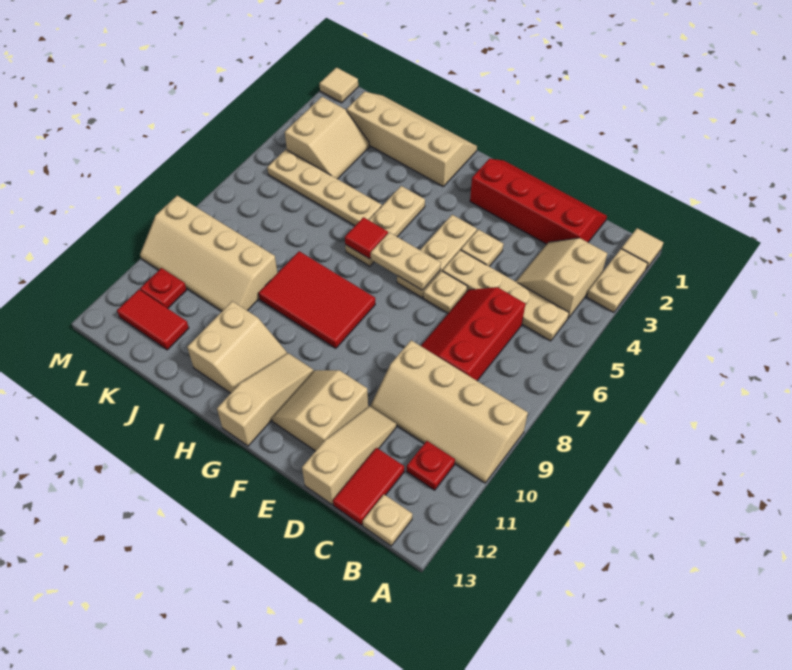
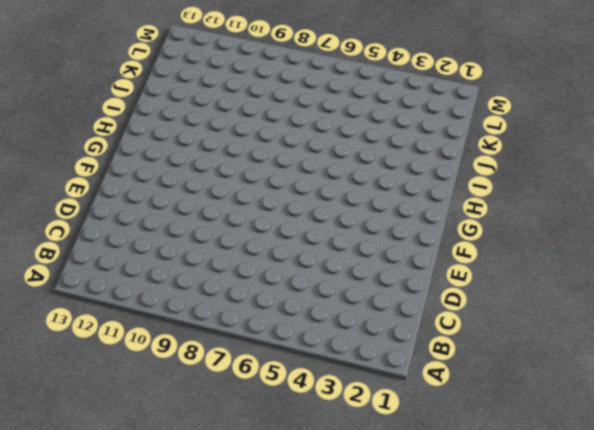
none -> tan 1x1 tile [622,228,664,269]
none -> tan 1x2 plate [587,249,648,313]
none -> tan 2x4 slope [371,340,528,483]

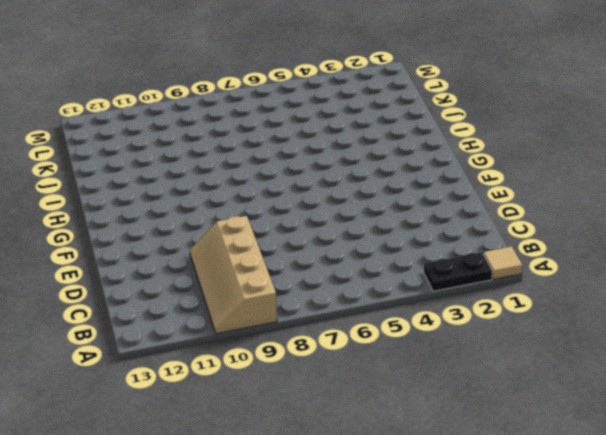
black 1x2 plate [424,252,492,291] -> tan 1x2 plate [587,249,648,313]
none -> tan 2x2 slope [516,238,607,318]
none -> tan 1x4 plate [443,250,569,341]
none -> red 1x1 plate [407,441,455,490]

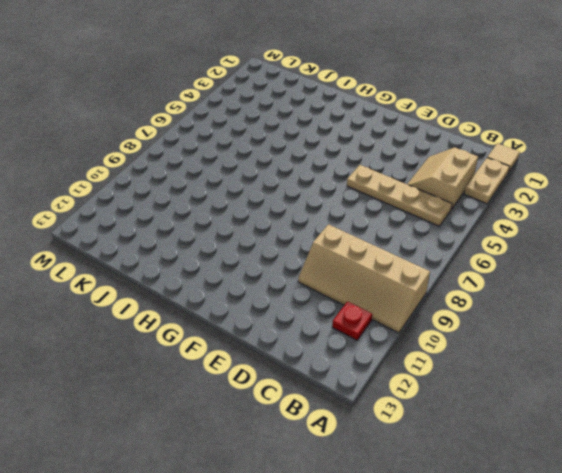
none -> tan 1x1 plate [363,495,412,546]
none -> red 2x4 slope [470,159,607,244]
none -> red 2x3 slope [421,287,525,381]

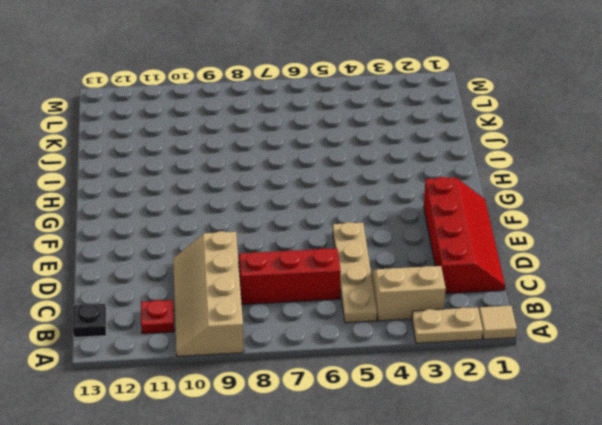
black 1x1 plate [73,304,106,338] -> tan 1x1 plate [363,495,412,546]
none -> red 1x2 tile [333,448,404,525]
none -> tan 1x3 slope [302,406,396,505]
none -> tan 1x1 plate [461,229,503,266]

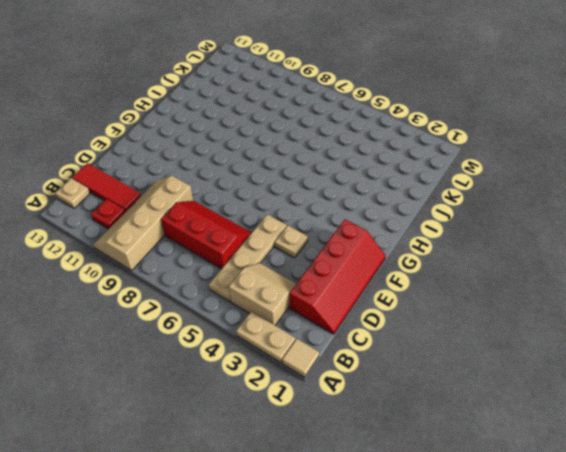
red 1x3 tile [72,163,141,212] -> red 1x2 tile [333,448,404,525]
none -> tan 1x3 slope [302,406,396,505]
none -> tan 1x1 plate [423,271,467,313]
none -> tan 2x2 slope [272,370,368,451]

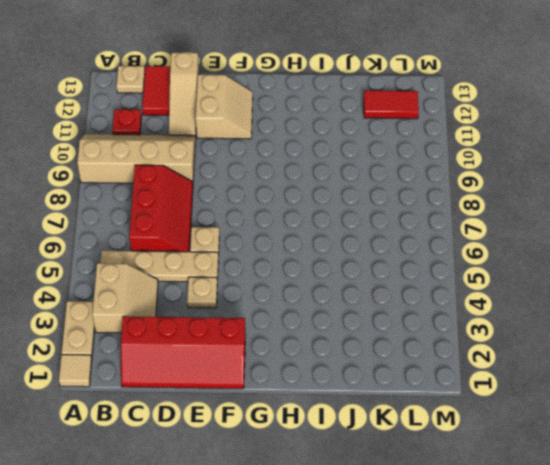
none -> tan 1x3 plate [397,215,477,298]
none -> red 2x3 tile [259,251,375,348]
none -> tan 1x3 slope [217,353,314,446]

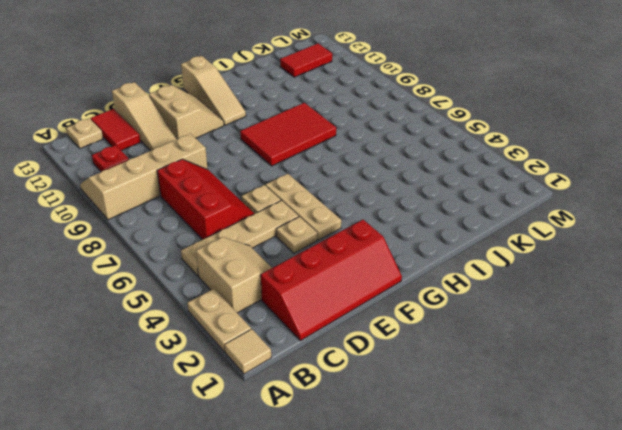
none -> tan 2x4 slope [347,92,477,186]
none -> tan 1x3 plate [345,186,425,266]
none -> tan 2x2 slope [187,301,287,393]

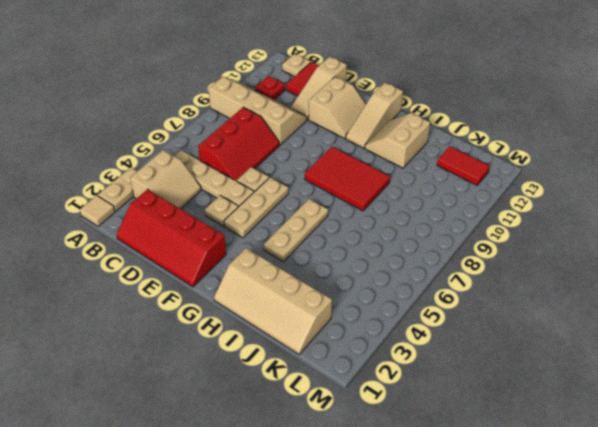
none -> tan 1x4 plate [267,150,382,226]
none -> tan 2x4 slope [140,196,277,311]
none -> tan 2x2 slope [285,97,370,179]

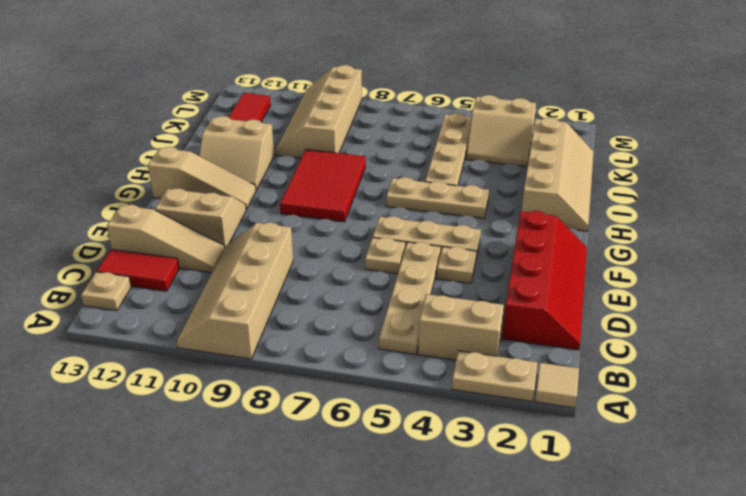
none -> red 1x1 plate [407,441,455,490]
none -> red 2x3 slope [421,287,525,381]
none -> red 1x1 plate [140,268,187,308]

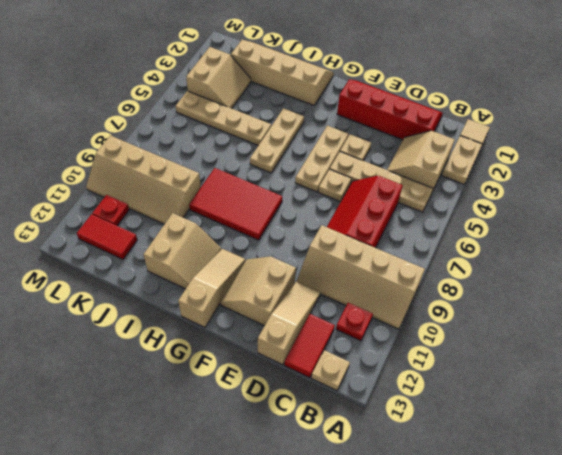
none -> tan 1x1 tile [319,68,358,103]
none -> tan 1x2 plate [371,232,441,290]
none -> red 1x1 tile [345,217,388,259]

